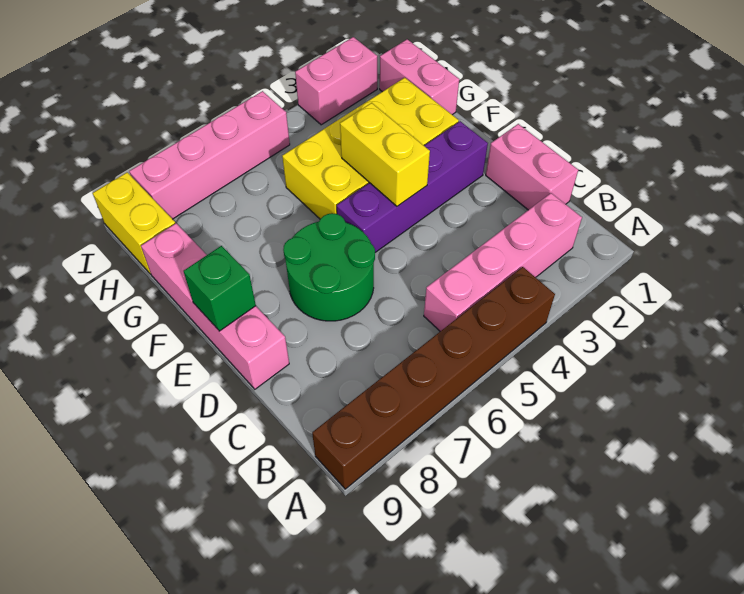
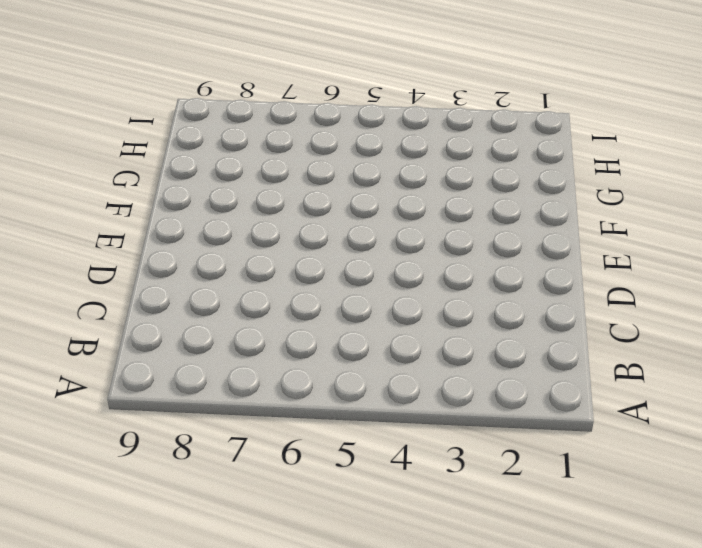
none -> brown 1x6 brick [312,267,555,489]
none -> pink 1x4 brick [424,193,582,331]
none -> pink 1x2 brick [486,124,578,210]

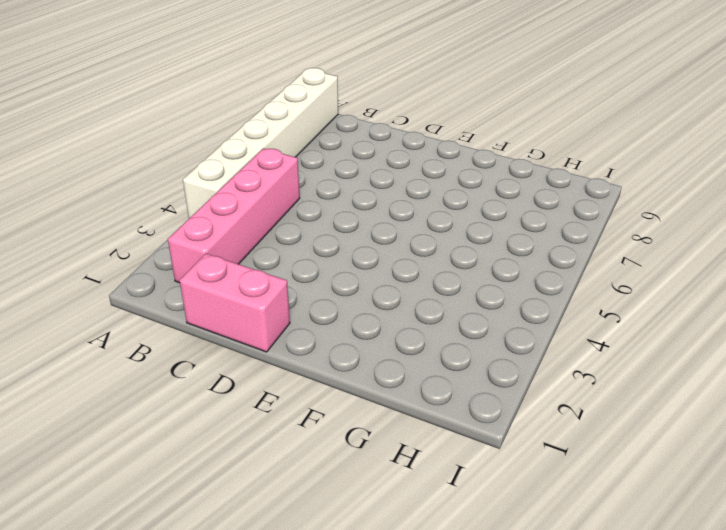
white 1x6 brick [183,68,338,218] -> brown 1x6 brick [312,267,555,489]
none -> green 2x2 round brick [283,213,375,321]
none -> pink 1x4 brick [141,223,289,389]
none -> purple 1x4 brick [337,121,488,252]

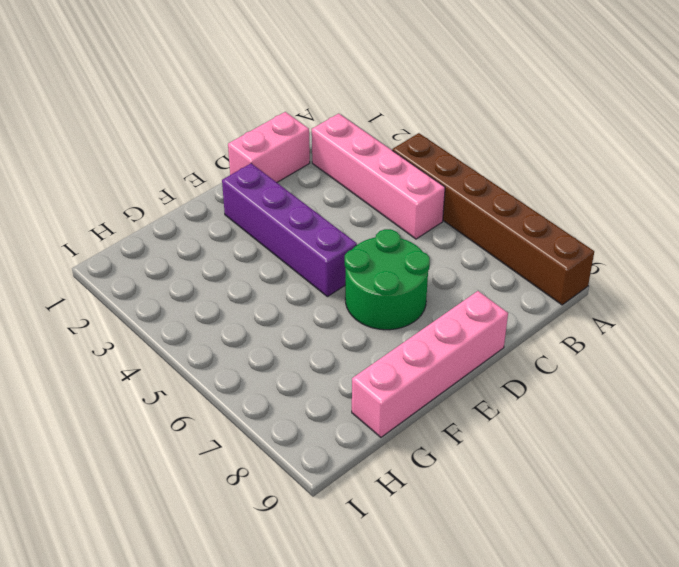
none -> yellow 2x4 brick [282,78,459,219]
none -> pink 1x2 brick [380,39,459,115]
none -> yellow 1x2 brick [93,172,175,274]

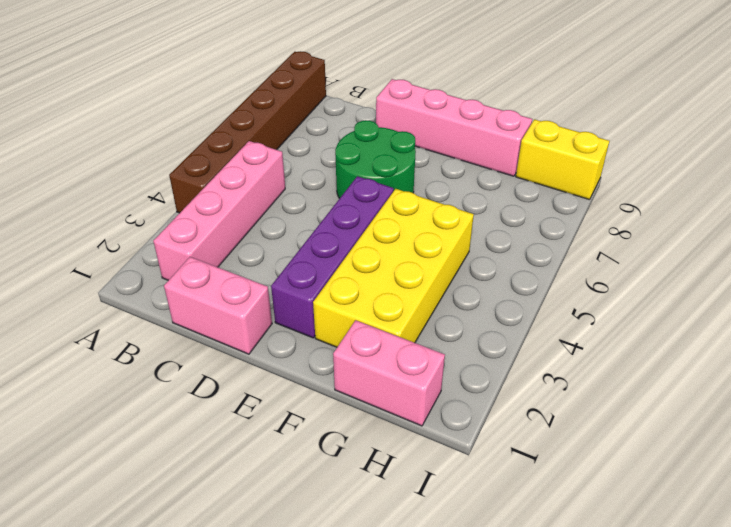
none -> pink 1x2 brick [295,37,377,125]
none -> pink 1x4 brick [129,91,290,219]
none -> yellow 1x2 brick [340,103,430,206]

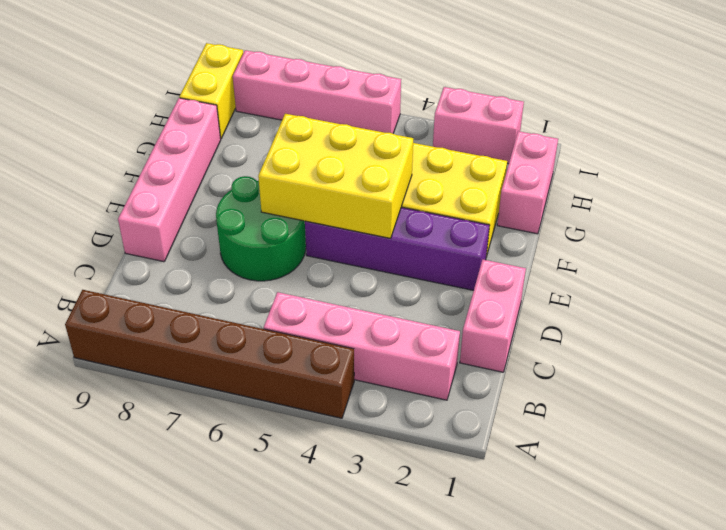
yellow 2x3 brick [258,114,413,238] -> yellow 1x2 brick [340,103,430,206]
none -> green 1x1 brick [184,246,256,331]

